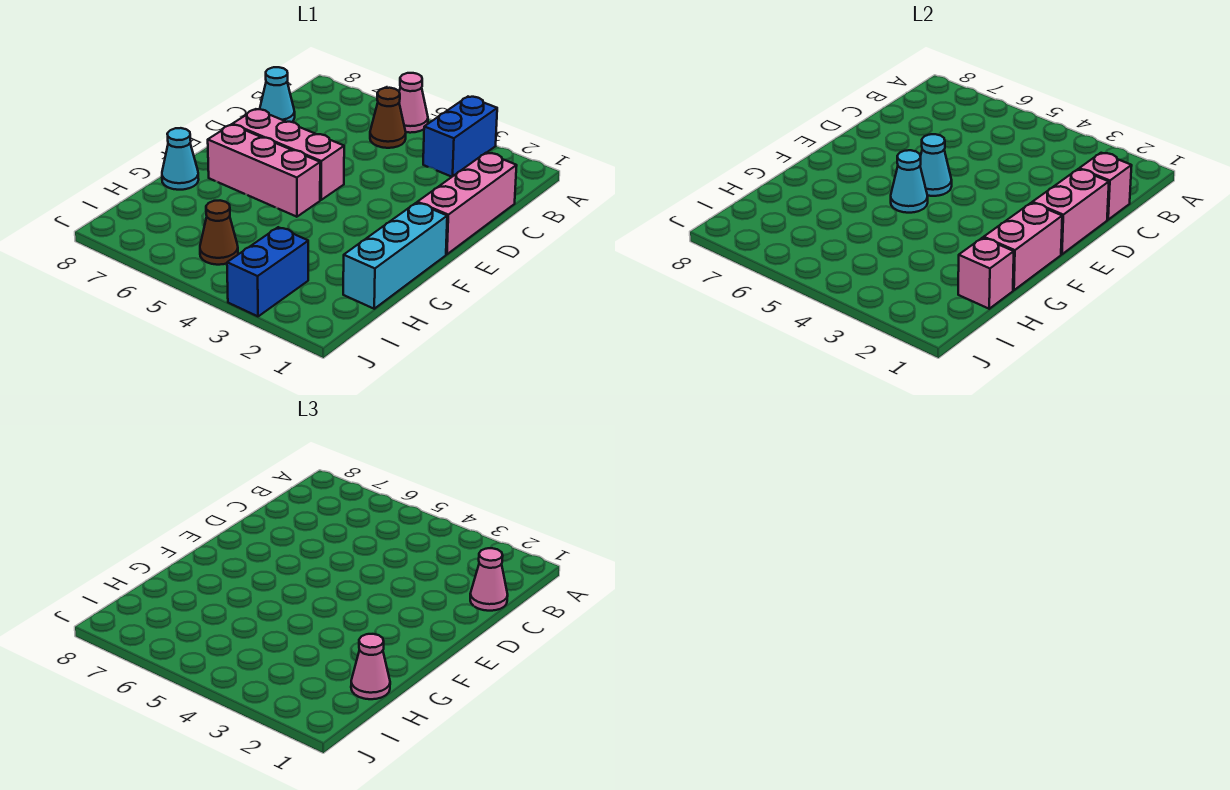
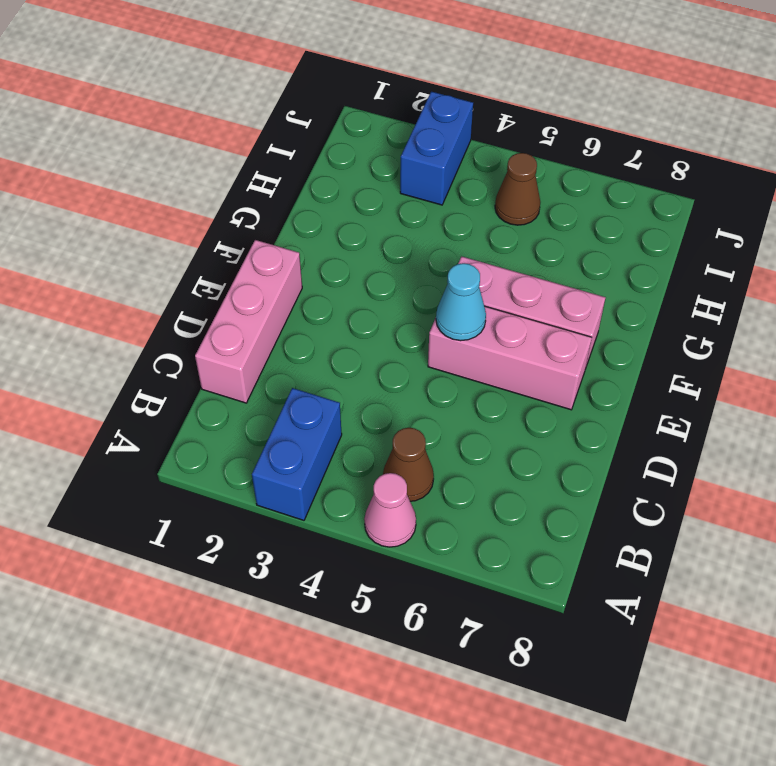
none -> cyan 1x1 cone [260,67,295,122]
none -> cyan 1x3 brick [343,203,447,309]
none -> cyan 1x1 cone [162,128,199,190]

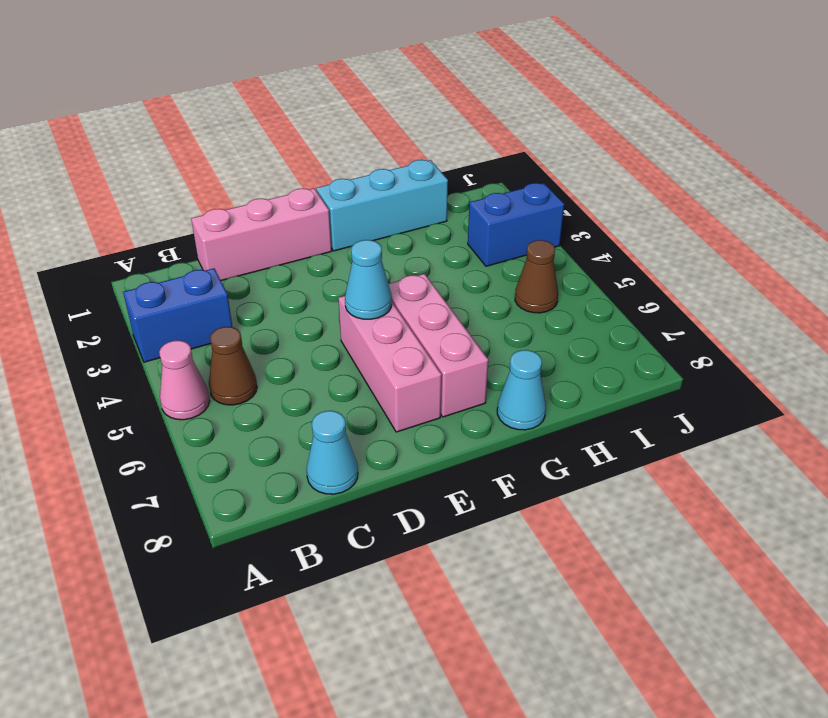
none -> pink 1x1 brick [1079,153,1132,220]
none -> pink 1x2 brick [1032,169,1109,254]
none -> pink 1x2 brick [984,203,1062,290]

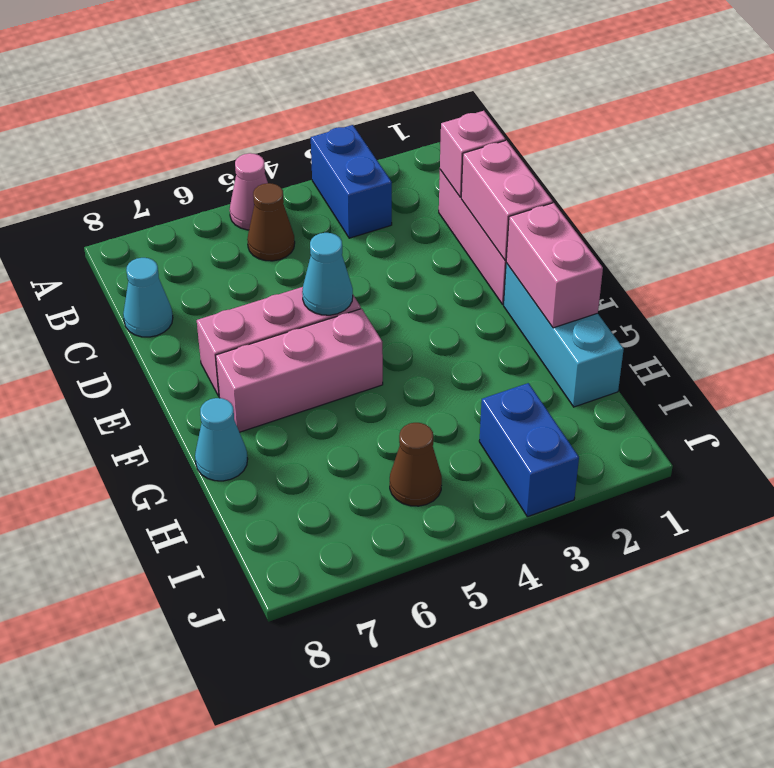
none -> cyan 1x1 cone [891,150,928,213]
none -> pink 1x1 brick [958,238,1014,309]
none -> pink 1x1 cone [470,548,508,611]

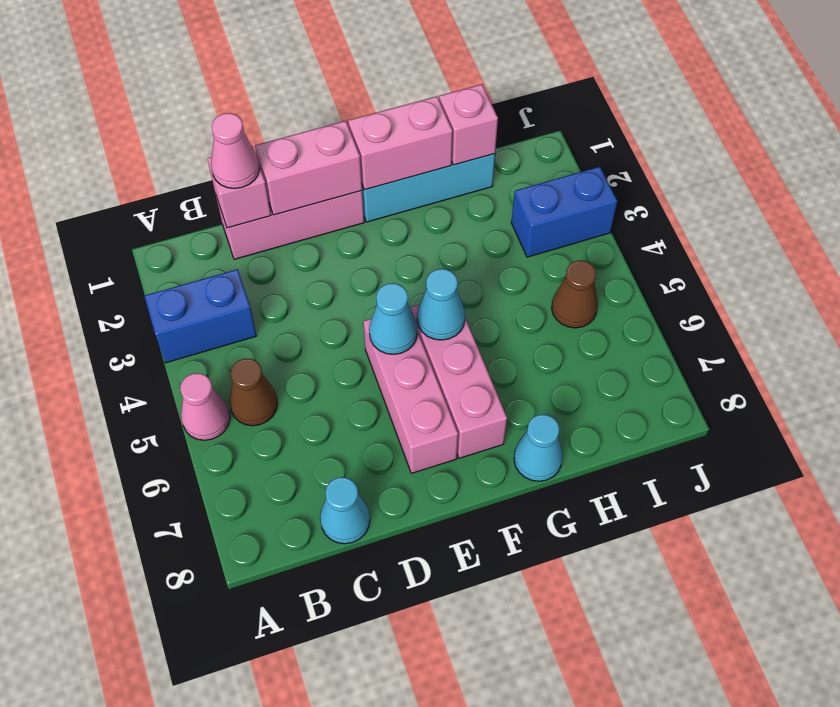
none -> pink 1x1 cone [351,634,390,699]

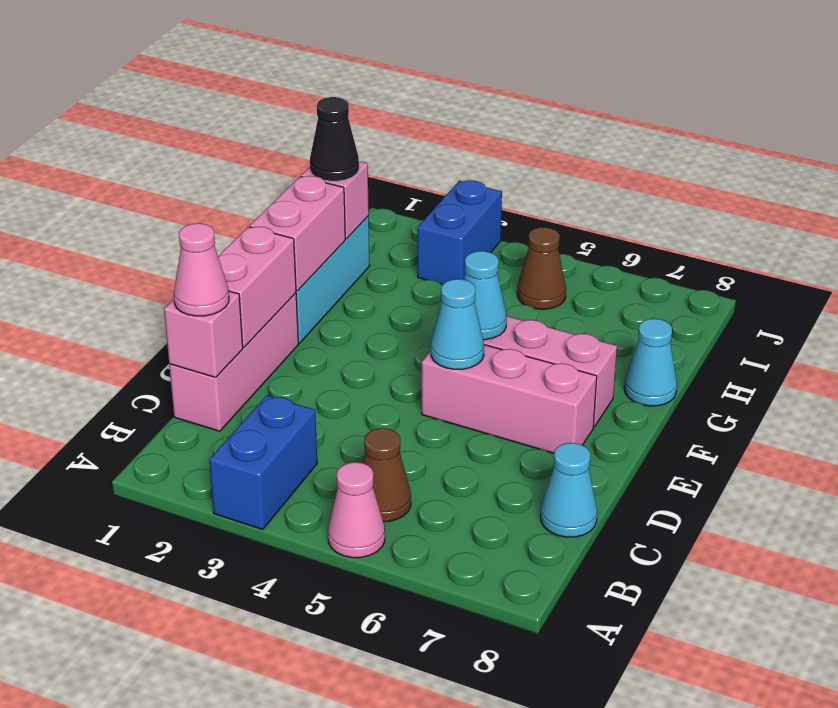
black 1x1 cone [310,97,359,181] -> pink 1x1 cone [351,634,390,699]

